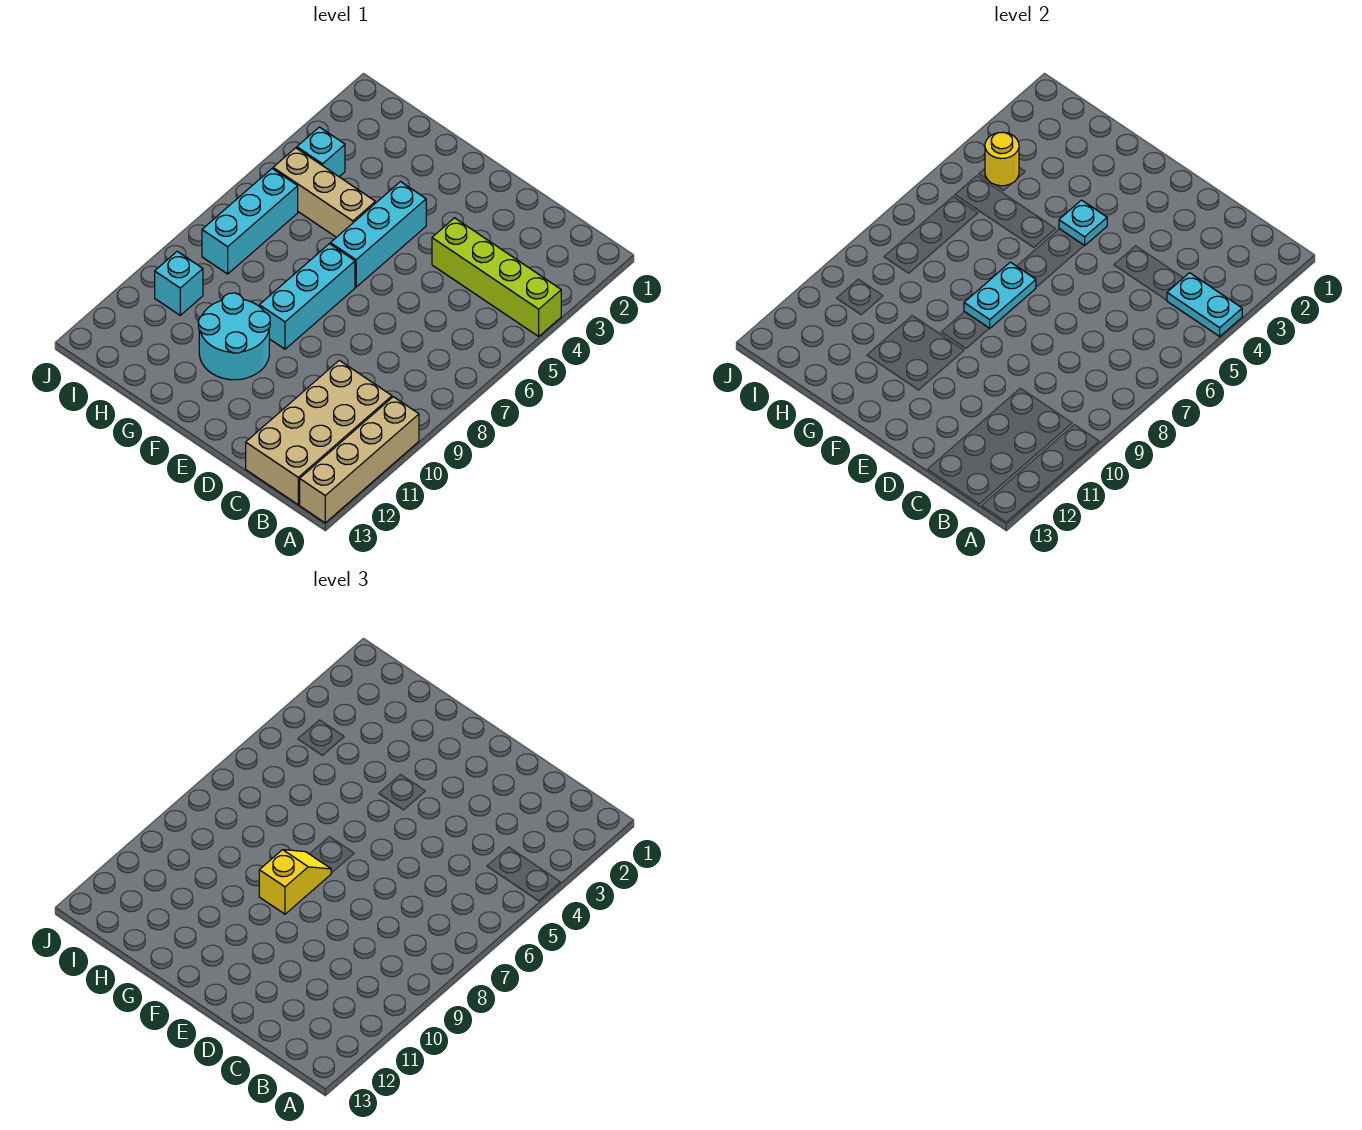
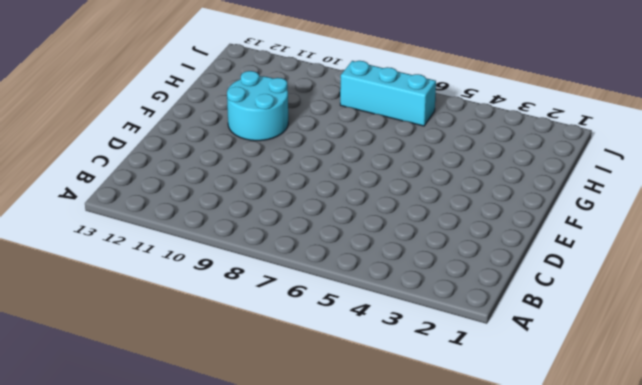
none -> lime 1x4 brick [432,218,561,336]
none -> tan 1x4 brick [300,397,419,523]
none -> tan 2x4 brick [246,360,392,505]

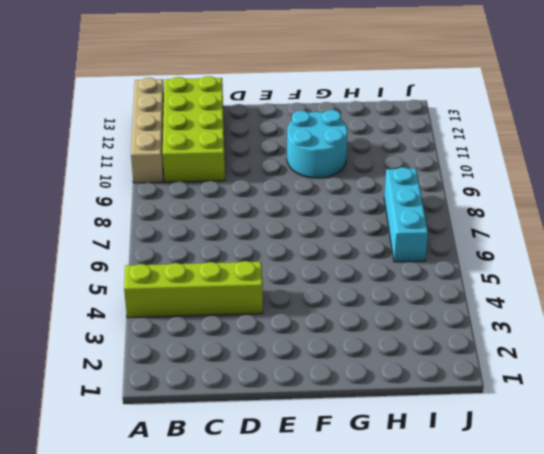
lime 2x4 brick [163,76,225,182] -> tan 2x4 brick [246,360,392,505]
none -> cyan 1x3 brick [330,182,426,287]
none -> cyan 1x3 brick [259,244,355,349]
none -> tan 1x3 brick [273,148,375,237]

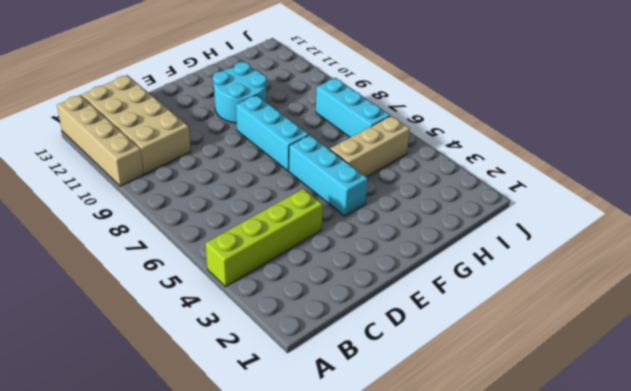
none -> cyan 1x1 brick [297,127,345,177]
none -> cyan 1x1 brick [155,251,203,315]
none -> cyan 1x2 plate [1167,273,1242,336]

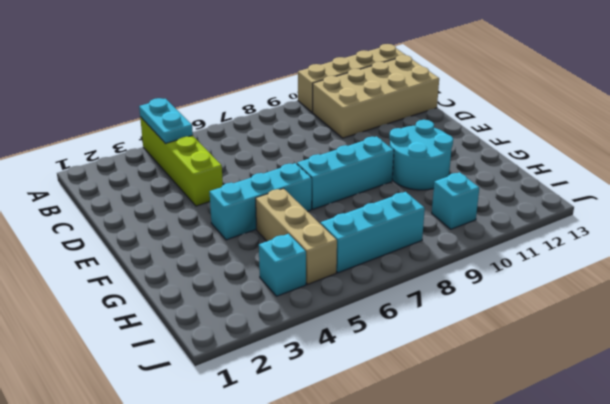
none -> cyan 1x1 plate [1059,200,1107,246]
none -> cyan 1x2 plate [964,262,1036,328]
none -> yellow 1x1 round brick [985,132,1019,186]

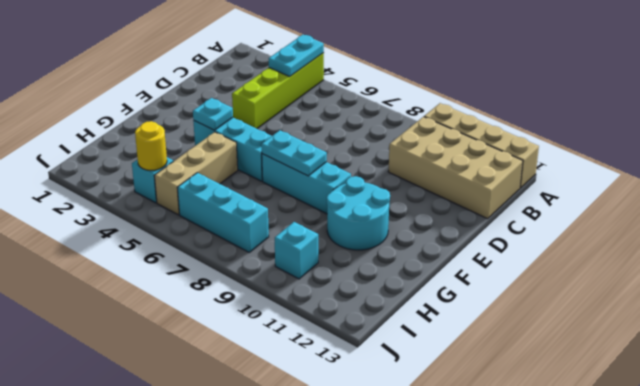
none -> yellow 1x2 slope [259,850,331,914]

